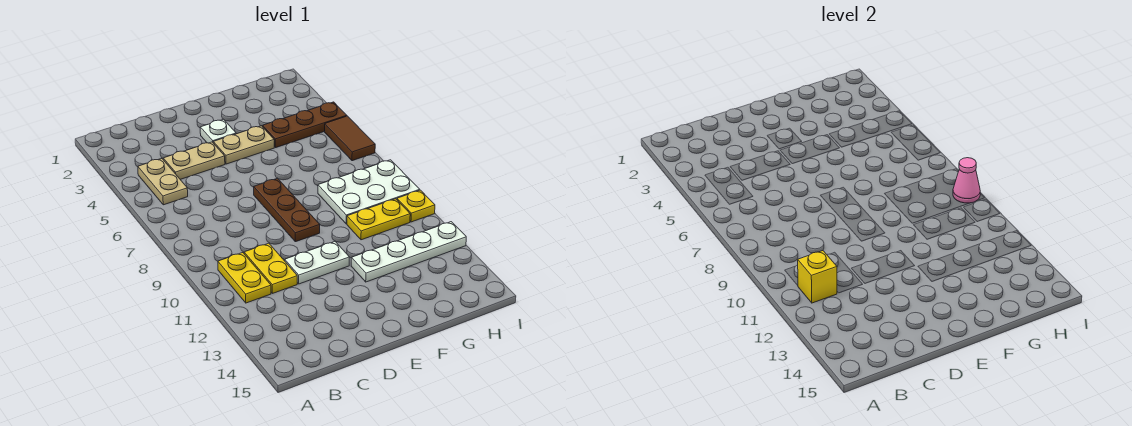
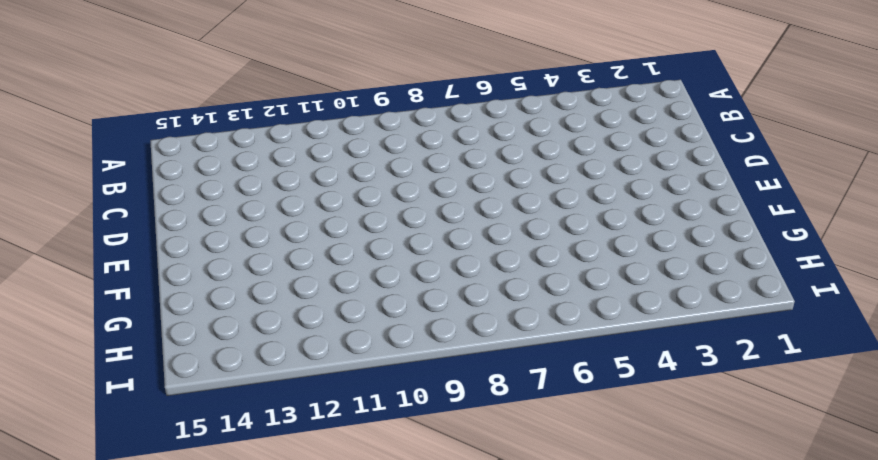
none -> tan 1x2 plate [138,159,188,205]
none -> yellow 1x2 plate [218,253,271,303]
none -> tan 1x2 plate [163,142,225,179]

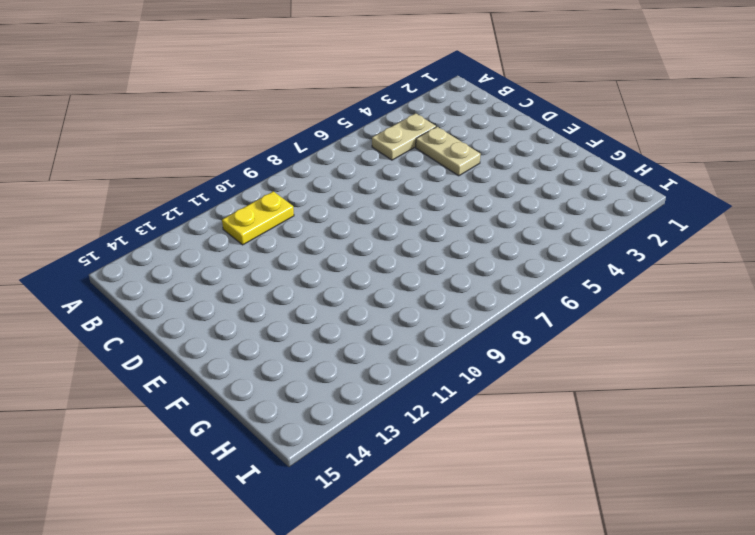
none -> yellow 1x2 plate [244,243,297,293]
none -> white 1x2 plate [285,242,350,284]
none -> white 1x1 plate [200,119,236,143]

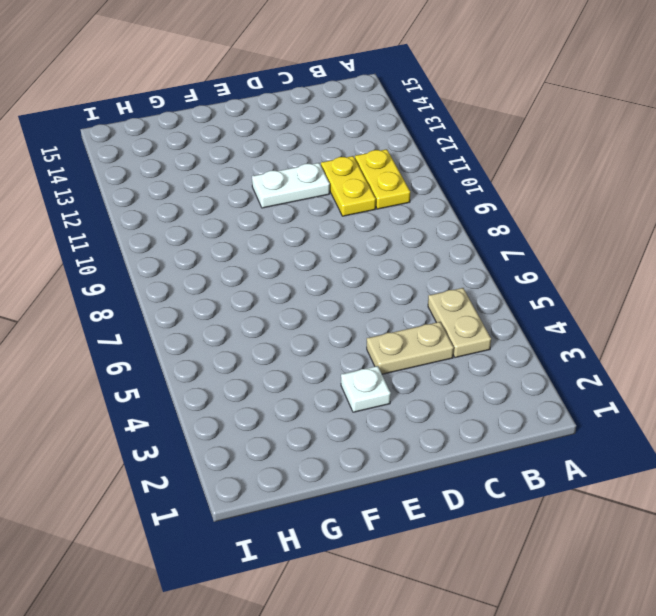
none -> tan 1x2 plate [213,126,274,164]
none -> brown 1x3 plate [254,178,320,242]
none -> white 1x4 plate [351,222,466,282]

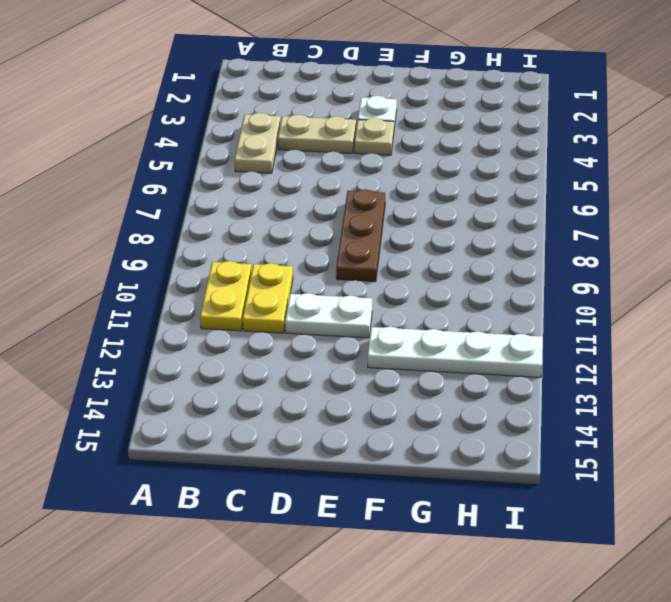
tan 1x1 plate [355,118,394,155] -> tan 1x2 plate [213,126,274,164]
none -> brown 1x3 plate [263,102,347,148]
none -> white 2x3 plate [318,160,420,224]
none -> yellow 1x2 plate [347,199,410,240]

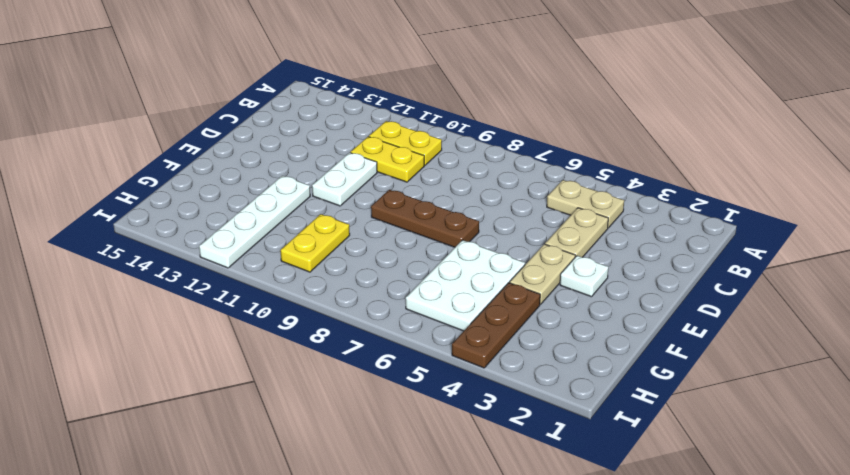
white 2x3 plate [406,240,525,331] -> white 2x3 plate moved to [318,160,420,224]
none -> brown 1x2 tile [325,116,375,161]
none -> yellow 1x1 plate [397,190,435,222]
none -> yellow 1x1 brick [798,251,837,303]

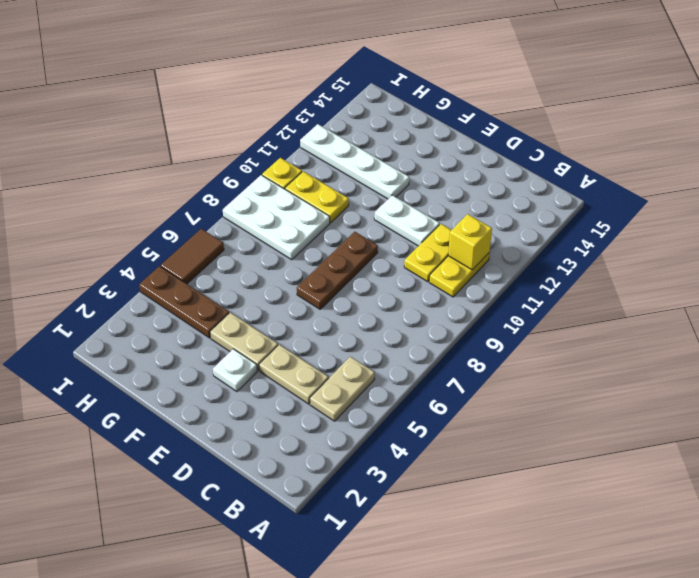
none -> pink 1x1 cone [953,158,980,203]

